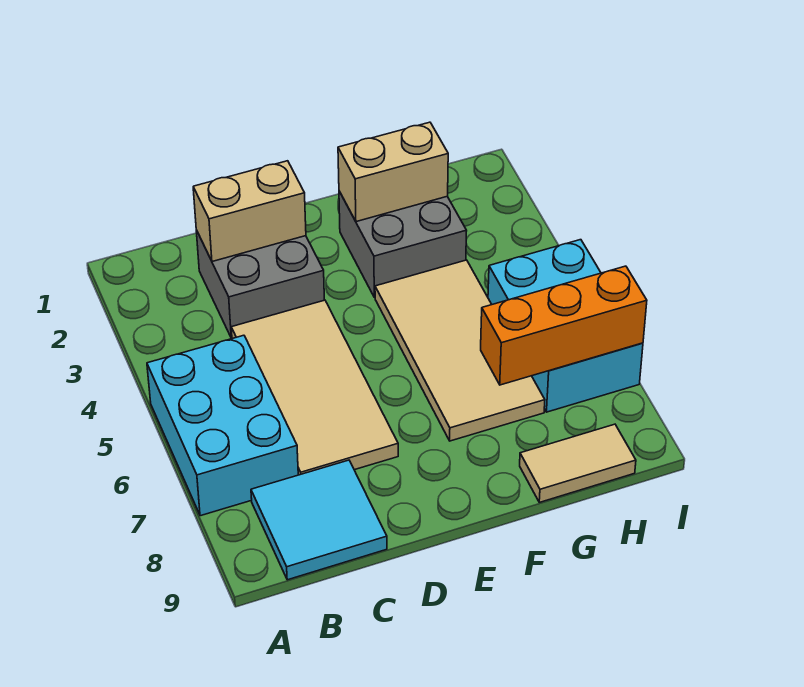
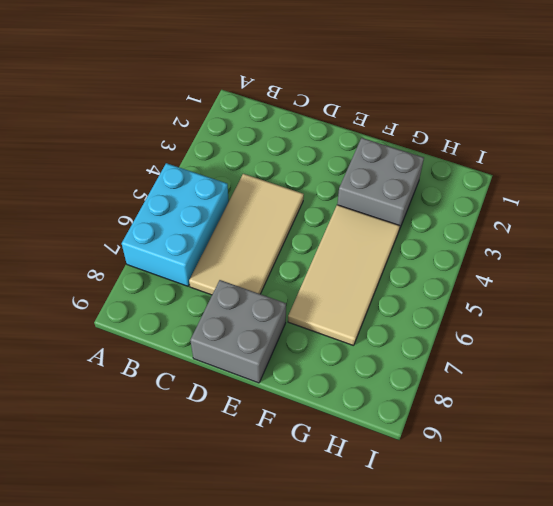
grey 2x2 brick [190,280,286,383] -> grey 2x2 brick moved to [196,230,324,338]
none -> cyan 2x2 tile [251,460,387,580]
none -> tan 1x2 tile [520,424,636,502]

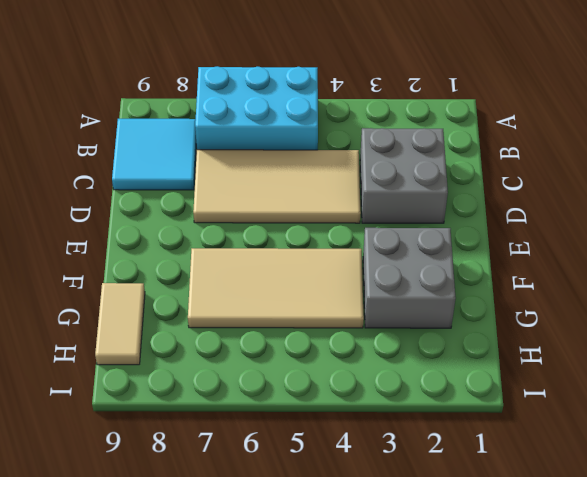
none -> cyan 2x3 brick [488,240,643,412]
none -> tan 1x2 brick [193,161,306,262]

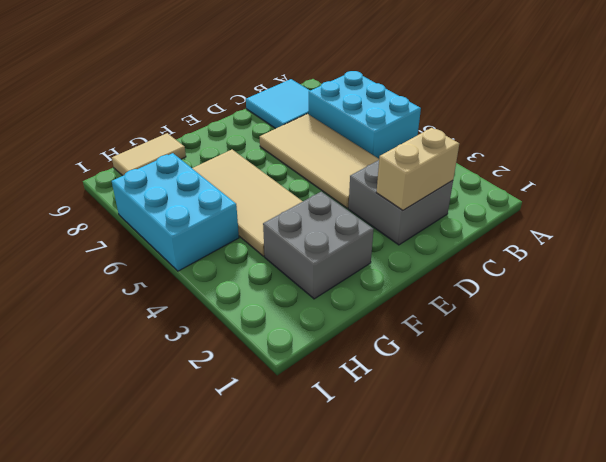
none -> tan 1x2 brick [338,122,448,222]
none -> orange 1x3 brick [481,266,647,385]

